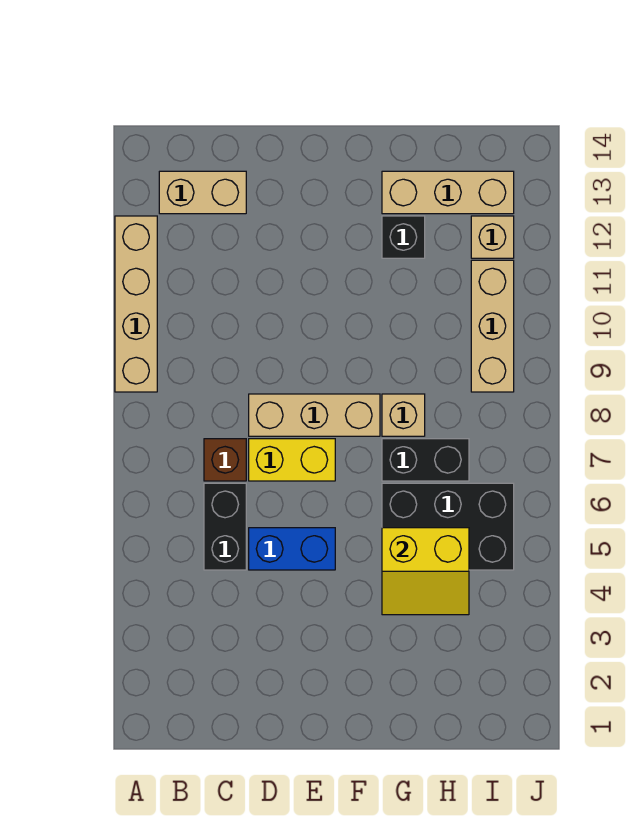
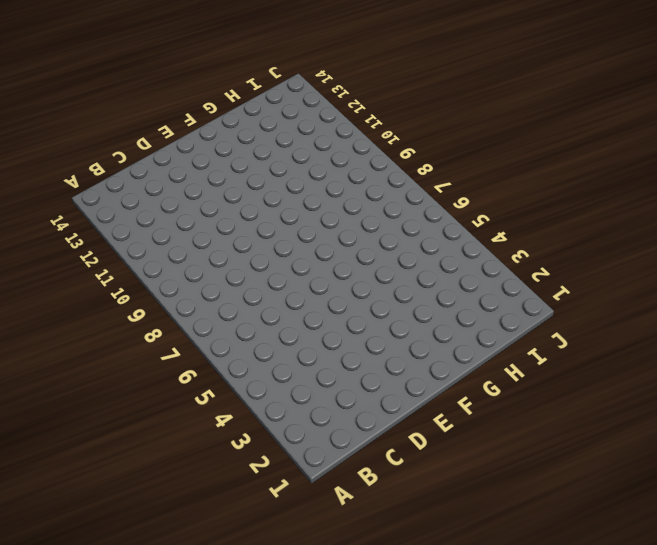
none -> tan 1x4 brick [115,216,157,392]
none -> tan 1x2 brick [159,171,246,214]
none -> black 1x2 brick [204,483,246,570]

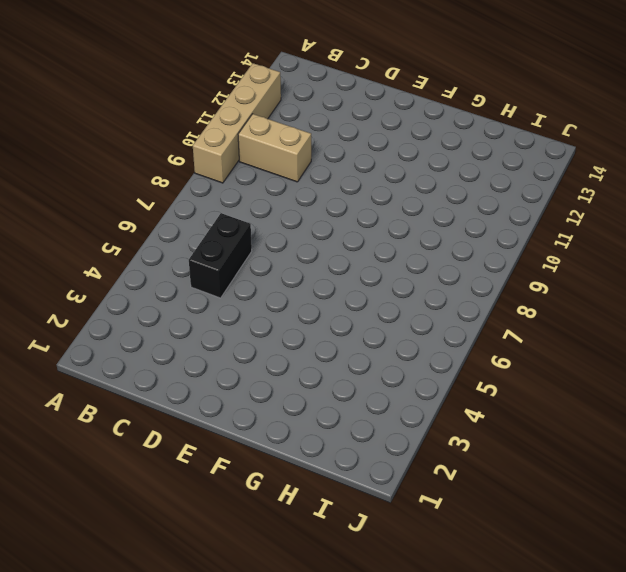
tan 1x2 brick [238,114,311,182] -> tan 1x2 brick moved to [159,171,246,214]
none -> brown 1x1 brick [204,439,246,481]
none -> blue 1x2 brick [249,528,335,570]
none -> yellow 1x2 brick [249,439,335,481]

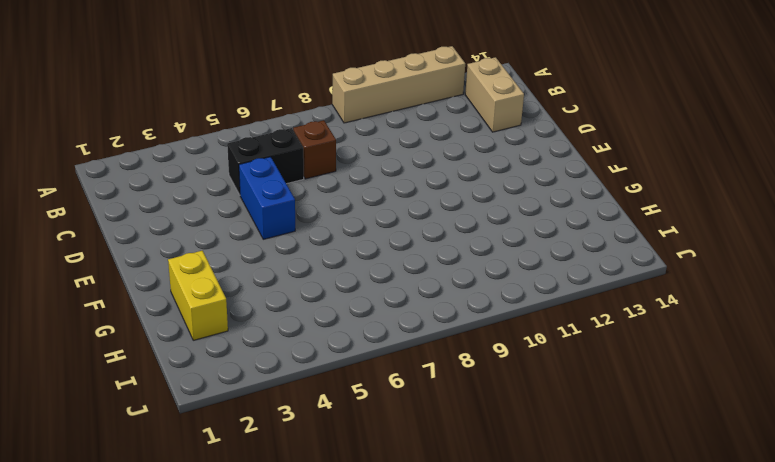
yellow 1x2 brick [168,251,228,340] -> yellow 1x2 brick moved to [249,439,335,481]
none -> tan 1x3 brick [249,394,380,436]
none -> black 2x3 brick [382,483,514,570]
none -> black 1x2 brick [382,439,469,481]

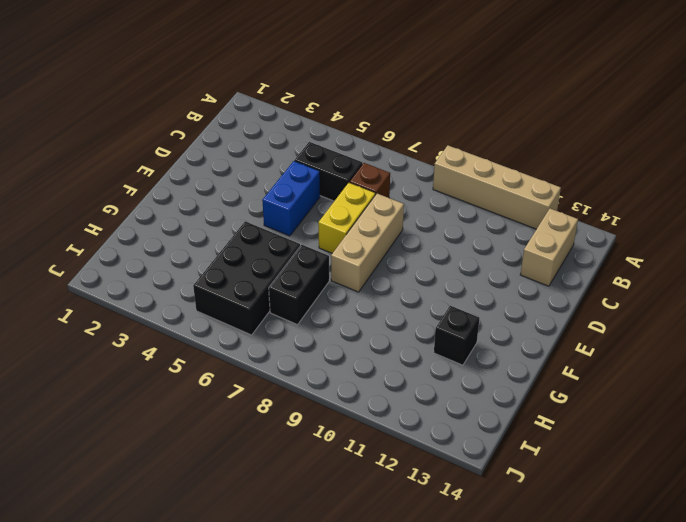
none -> tan 1x1 brick [382,394,425,436]
none -> tan 1x3 brick [382,171,514,214]
none -> tan 1x3 brick [471,260,514,392]

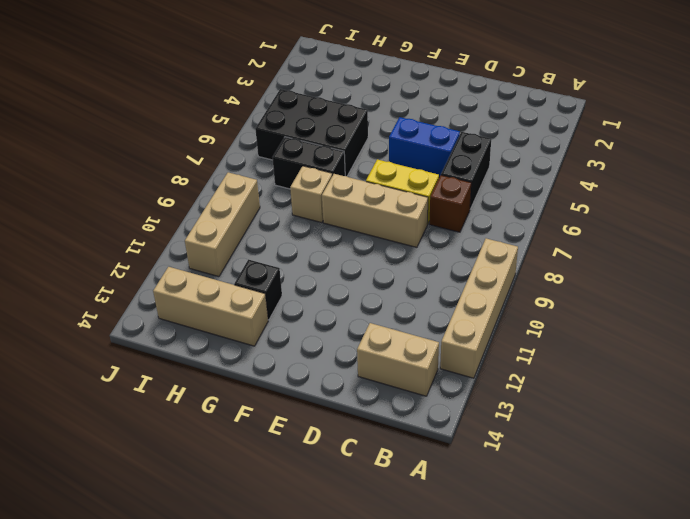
none -> tan 1x1 brick [471,216,514,258]
none -> yellow 2x2 slope [382,528,469,615]

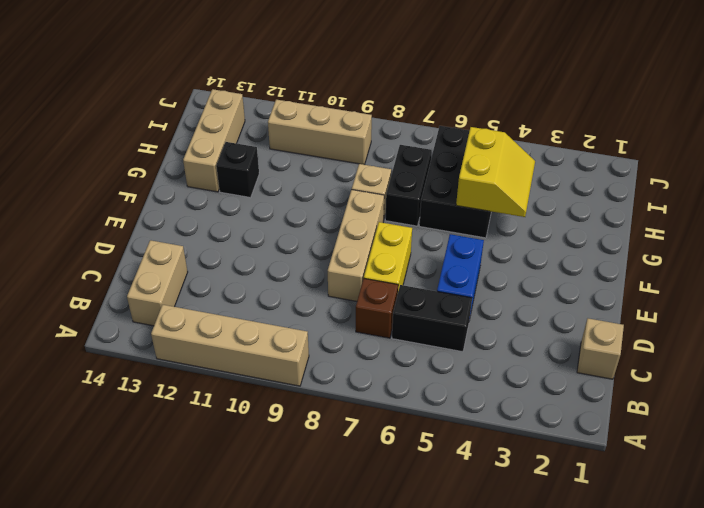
tan 1x1 brick [577,318,624,379] -> tan 1x1 brick moved to [471,216,514,258]

